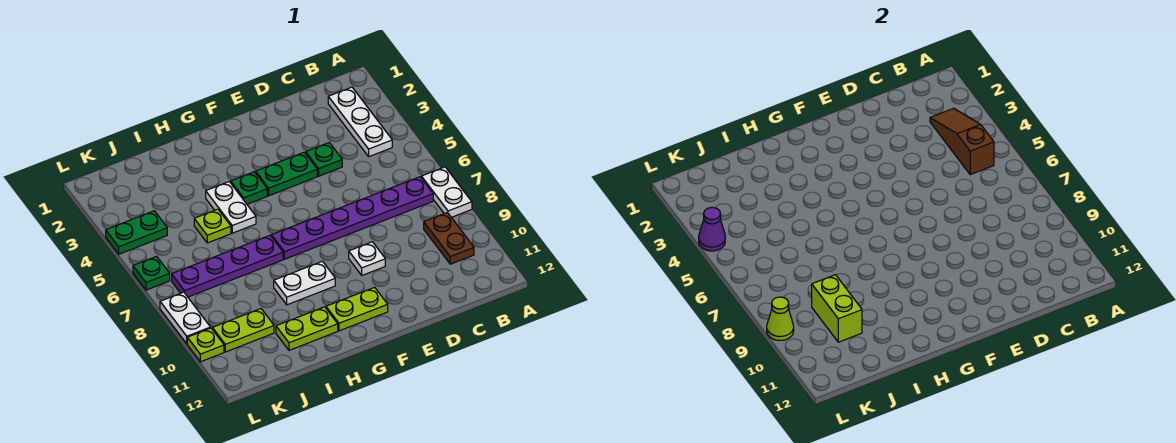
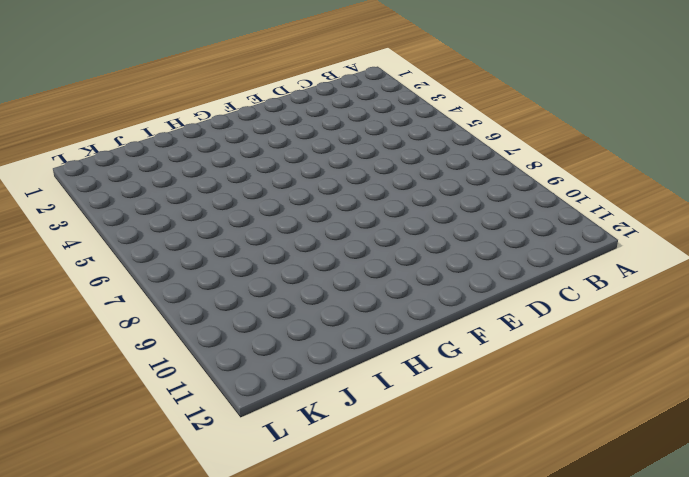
none -> white 1x2 plate [421,167,472,217]
none -> white 1x3 plate [328,87,392,157]
none -> purple 1x6 plate [271,177,433,259]

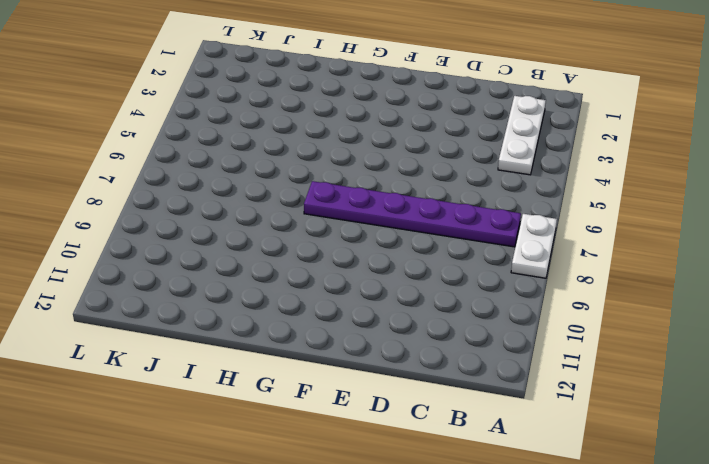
none -> brown 1x2 plate [424,213,474,264]
none -> green 1x1 plate [306,143,342,176]
none -> green 1x2 plate [256,152,317,196]

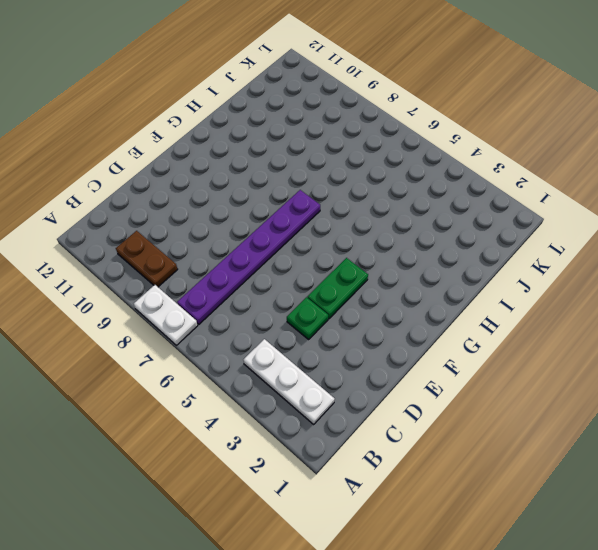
none -> white 1x1 plate [349,242,385,275]
none -> lime 1x2 plate [326,287,388,331]
none -> green 1x1 plate [231,172,267,204]

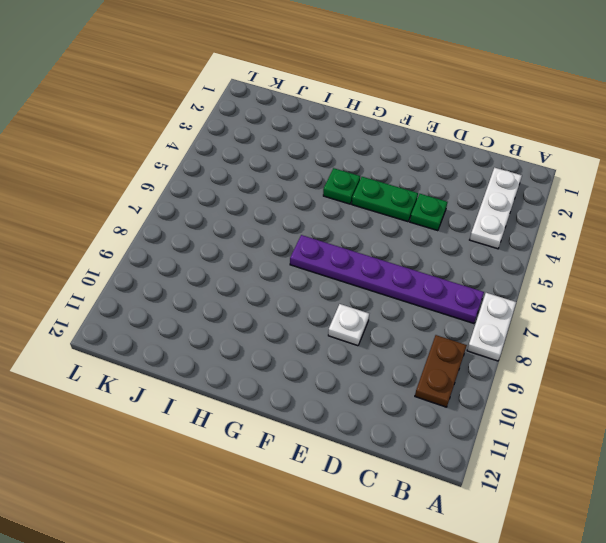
none -> lime 1x2 plate [326,287,388,331]
none -> white 1x2 plate [274,261,335,305]
none -> white 1x2 plate [206,182,256,233]

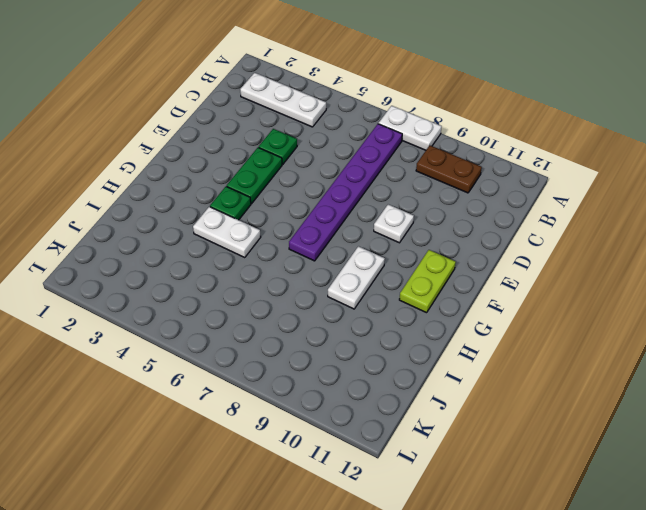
none -> purple 1x4 plate [172,235,283,297]
none -> lime 1x2 plate [276,307,338,350]
none -> lime 1x1 plate [194,209,231,243]

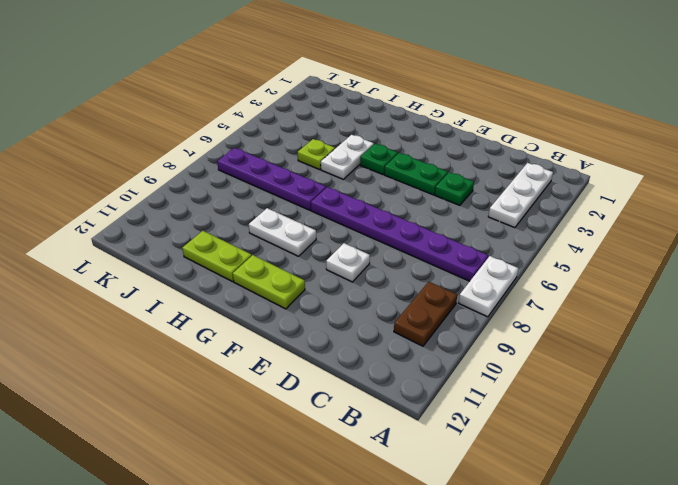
none -> lime 1x2 plate [212,309,274,352]
none -> green 1x2 plate [106,211,167,254]
none -> green 1x1 plate [133,256,170,290]

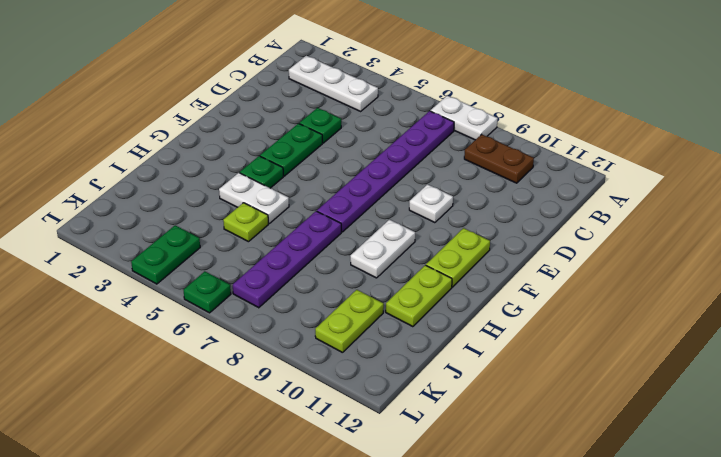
none -> white 1x2 plate [160,292,211,344]
none -> lime 1x1 plate [187,328,224,362]
none -> brown 1x3 slope [930,108,994,175]

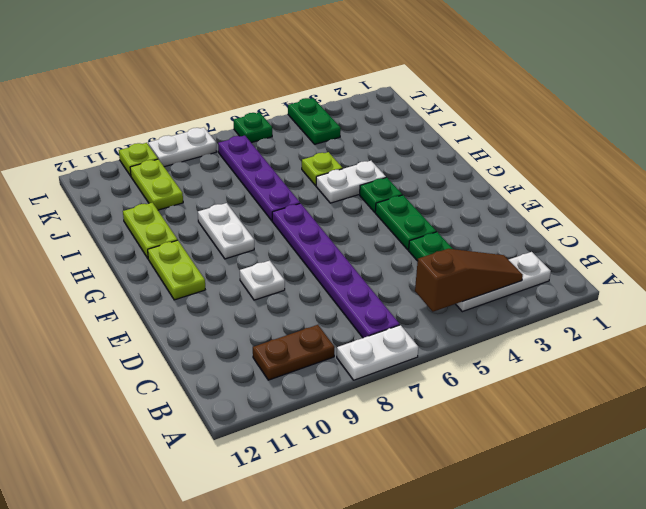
none -> lime 1x2 brick [812,275,862,342]
none -> purple 1x1 cone [699,207,725,251]
none -> lime 1x1 cone [767,297,794,340]

